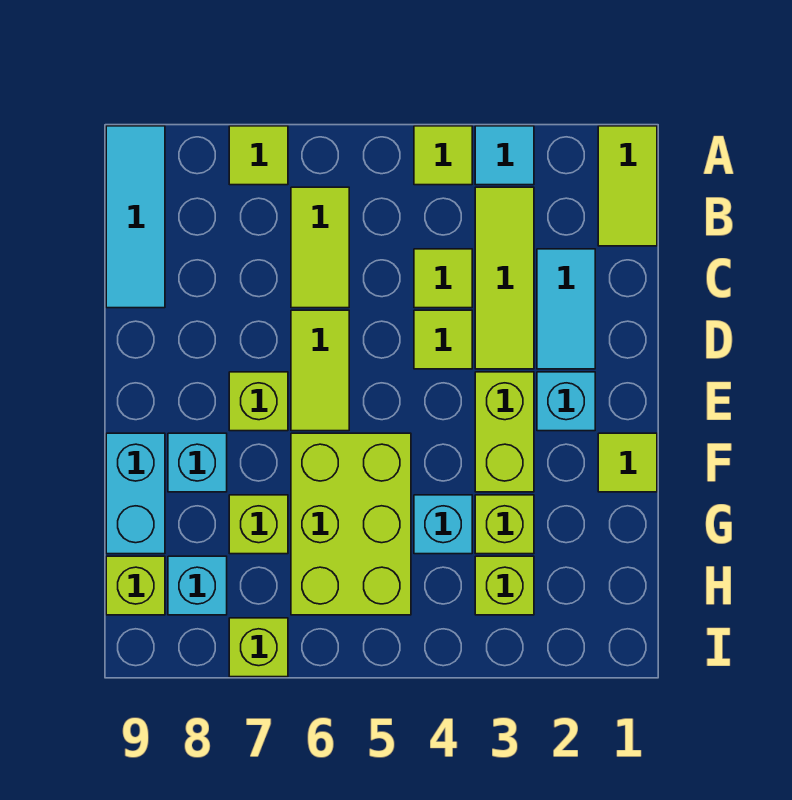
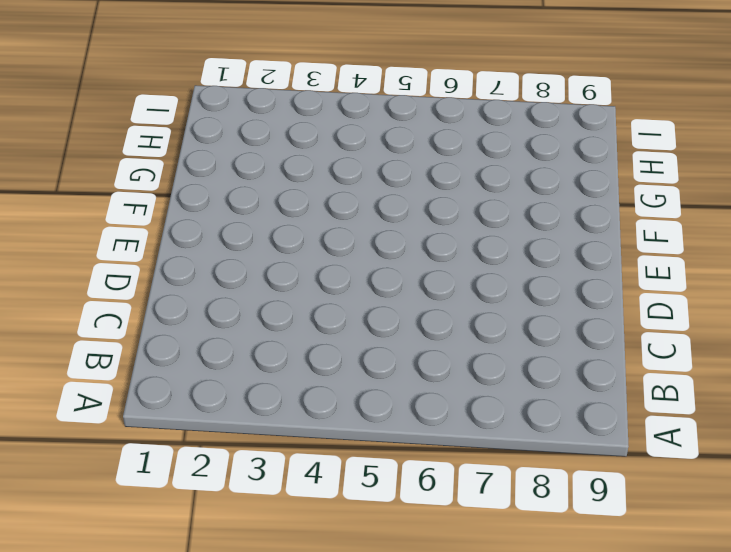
none -> lime 1x2 tile [598,126,657,246]
none -> cyan 1x1 tile [475,126,534,185]
none -> lime 1x1 tile [414,126,472,185]

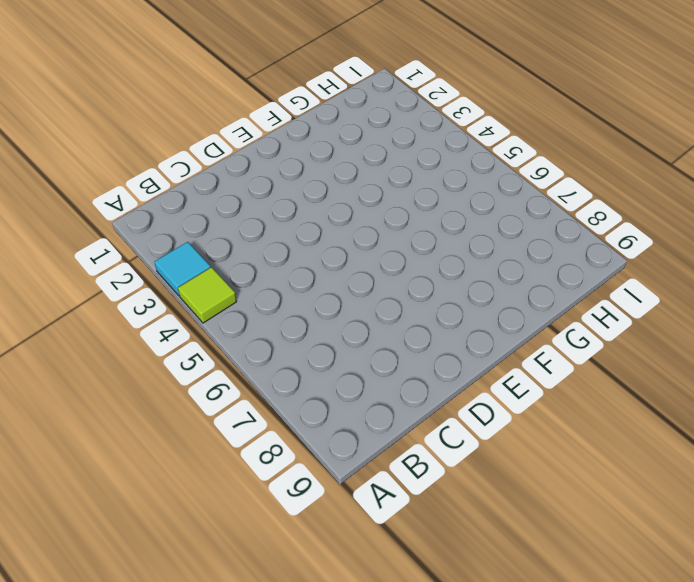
none -> lime 1x2 tile [598,126,657,246]
none -> lime 1x1 tile [229,126,288,185]
none -> cyan 1x3 tile [106,126,165,308]

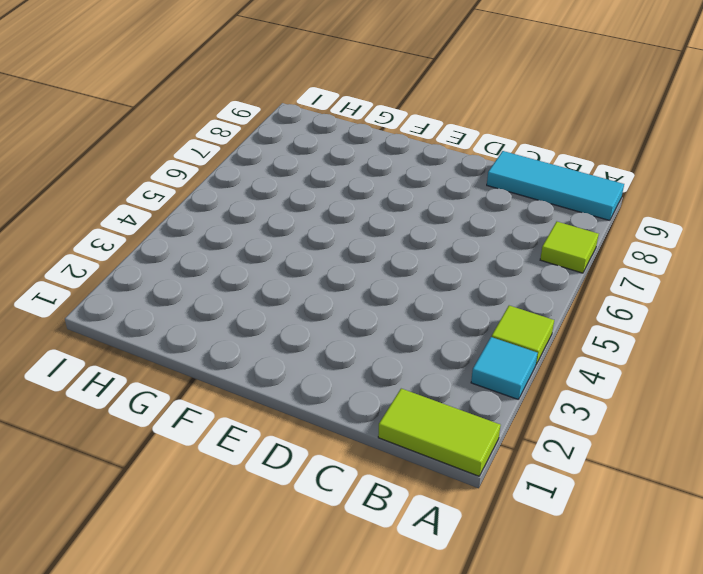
none -> lime 1x3 tile [475,187,534,369]
none -> lime 1x2 tile [291,187,349,308]
none -> cyan 1x2 tile [537,249,595,369]

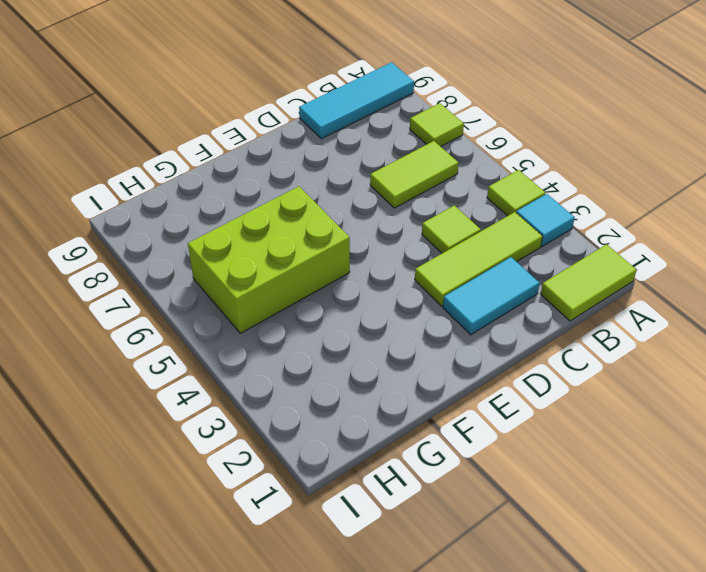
none -> lime 1x1 tile [414,310,472,369]
none -> lime 1x2 tile [291,310,349,431]
none -> cyan 1x1 brick [537,372,595,431]

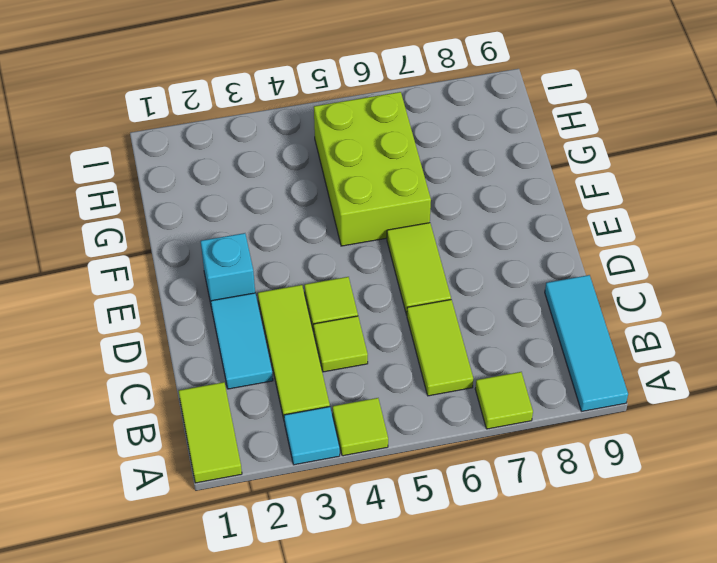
none -> lime 1x2 brick [475,372,534,492]
none -> lime 1x1 brick [229,372,288,431]
none -> lime 1x1 tile [598,433,657,492]

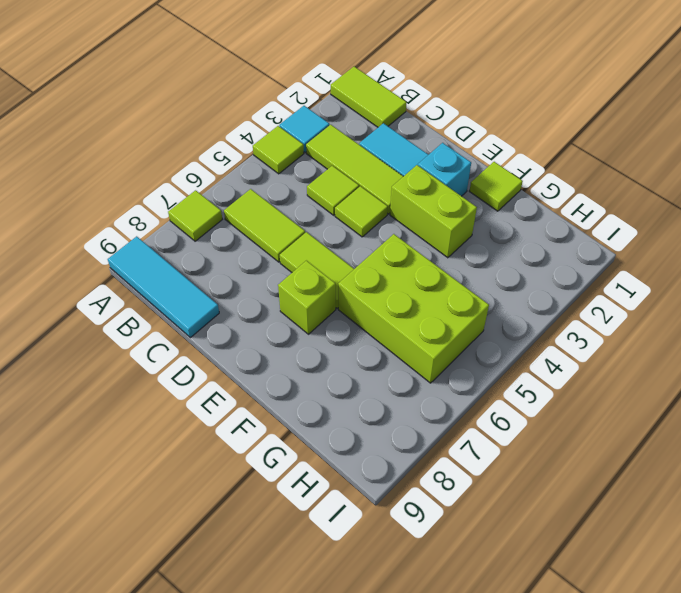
none -> cyan 1x1 brick [168,433,227,492]
none -> cyan 1x2 brick [106,433,165,554]
none -> lime 1x1 brick [475,495,534,554]

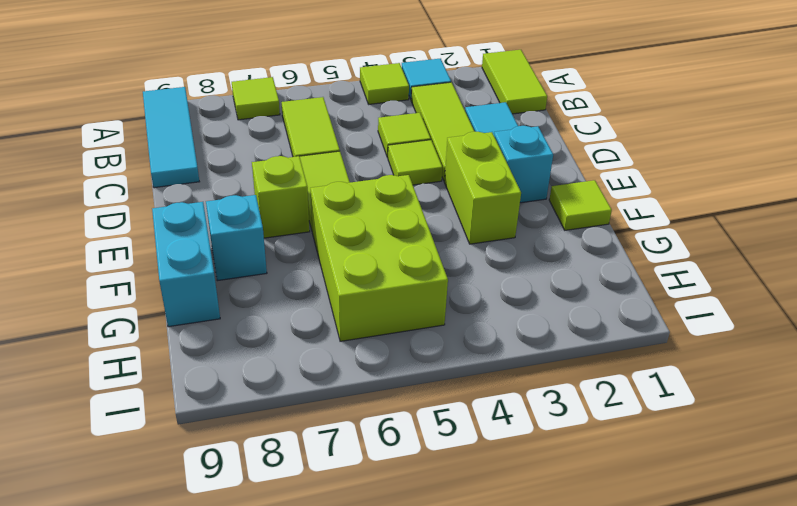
none -> lime 1x1 brick [475,495,534,554]
none -> cyan 1x1 brick [414,495,472,554]
none -> lime 1x1 brick [229,495,288,554]

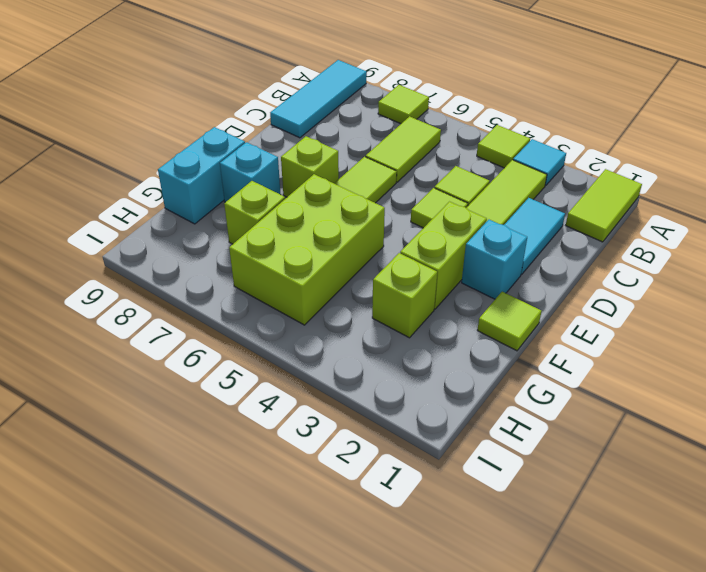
none -> cyan 1x1 brick [414,495,472,554]
none -> lime 1x1 brick [475,556,534,615]
none -> cyan 1x1 brick [168,556,227,615]

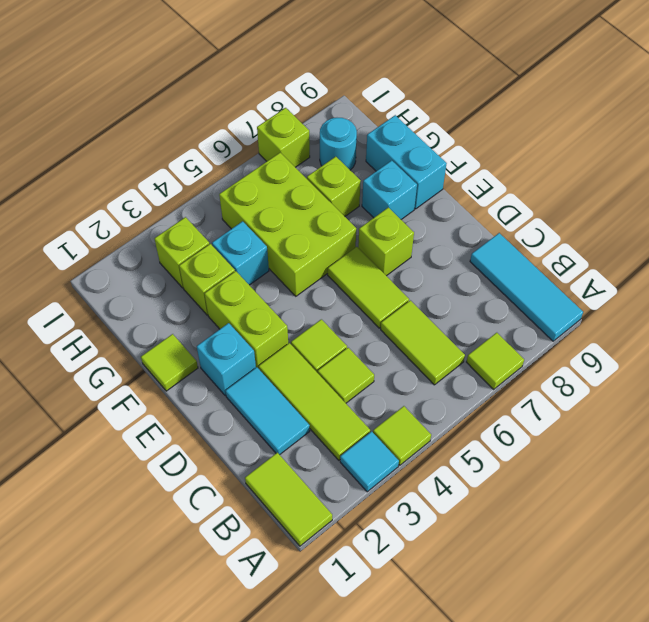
cyan 1x1 round brick [320,118,357,170] -> cyan 1x1 brick [168,556,227,615]
none -> lime 1x1 brick [106,556,165,615]

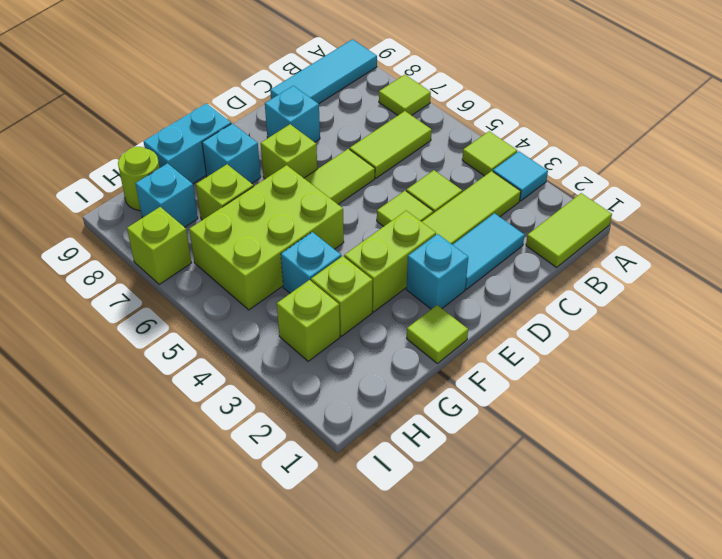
cyan 1x1 brick [265,86,320,142] -> none
lime 1x1 round brick [118,147,160,211] -> lime 1x1 brick [106,556,165,615]

